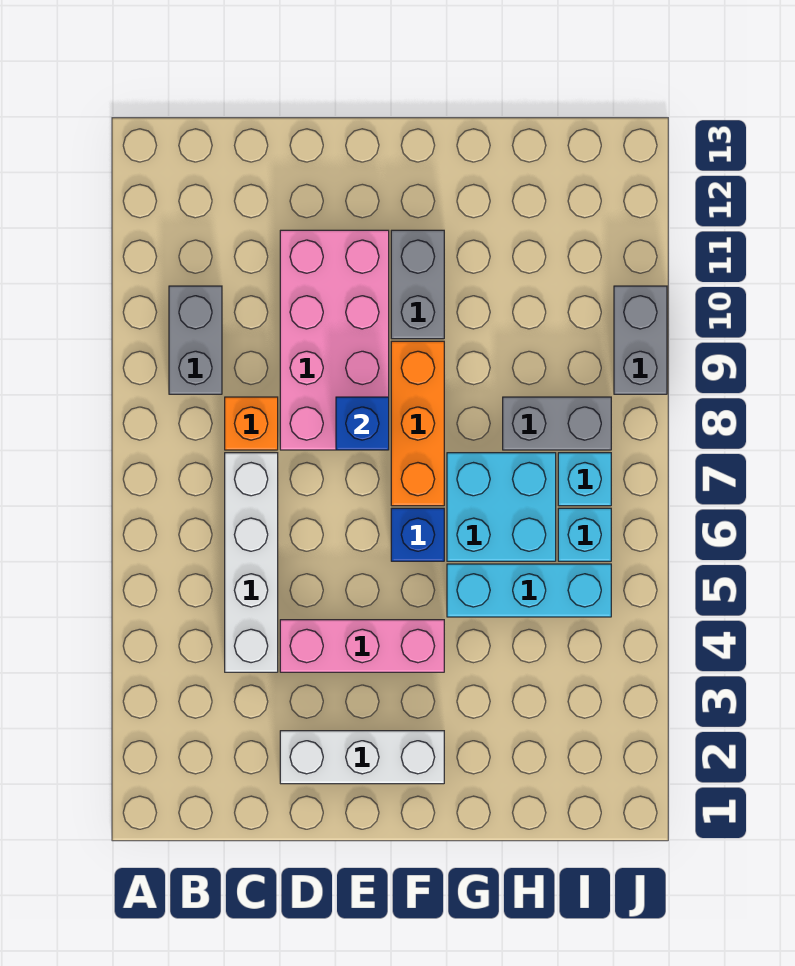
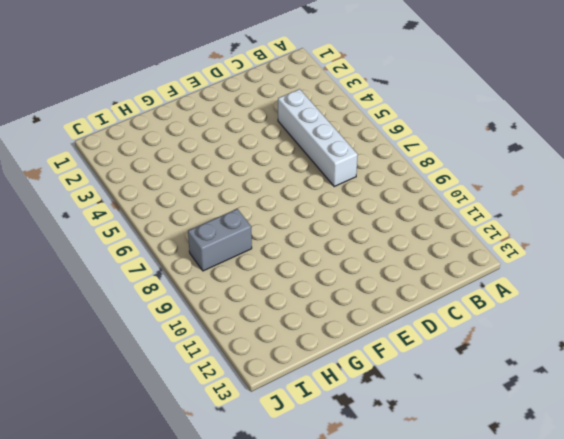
none -> grey 1x2 brick [169,286,222,394]
none -> orange 1x1 brick [225,397,278,450]
none -> white 1x3 brick [280,731,444,784]

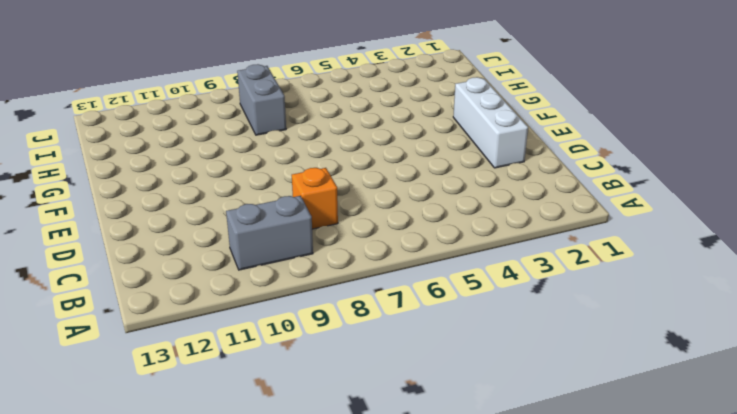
none -> white 1x4 brick [225,453,278,672]
none -> pink 1x3 brick [280,620,444,672]
none -> pink 2x4 brick [280,230,389,450]

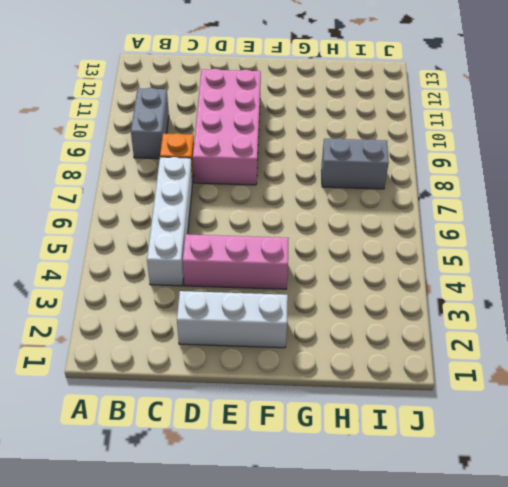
none -> blue 1x1 brick [391,508,444,561]
none -> orange 1x3 brick [391,341,444,506]
none -> grey 1x2 brick [391,230,444,339]

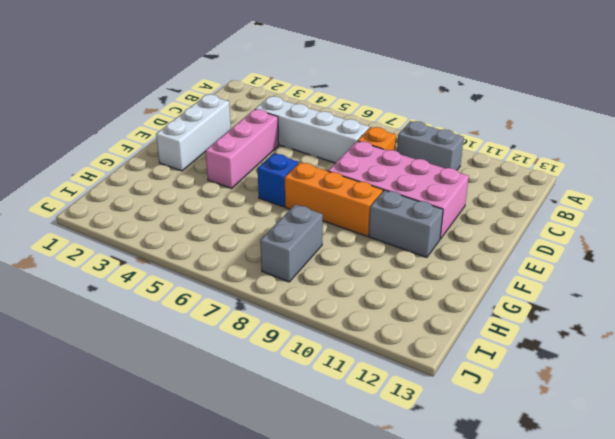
none -> cyan 1x3 brick [447,564,611,617]
none -> cyan 2x2 brick [447,453,556,561]
none -> cyan 1x1 brick [558,508,611,561]

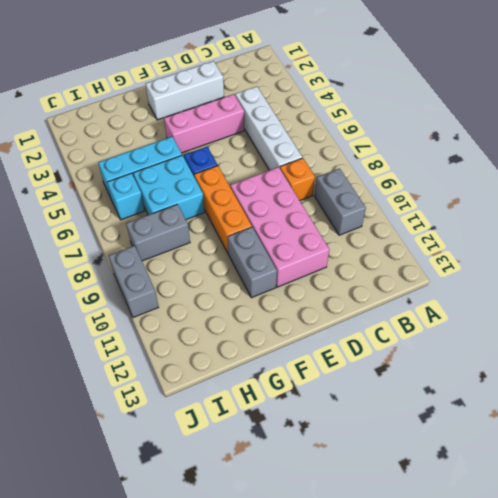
none -> cyan 1x1 brick [558,453,611,506]
none -> blue 1x1 brick [336,397,389,450]

